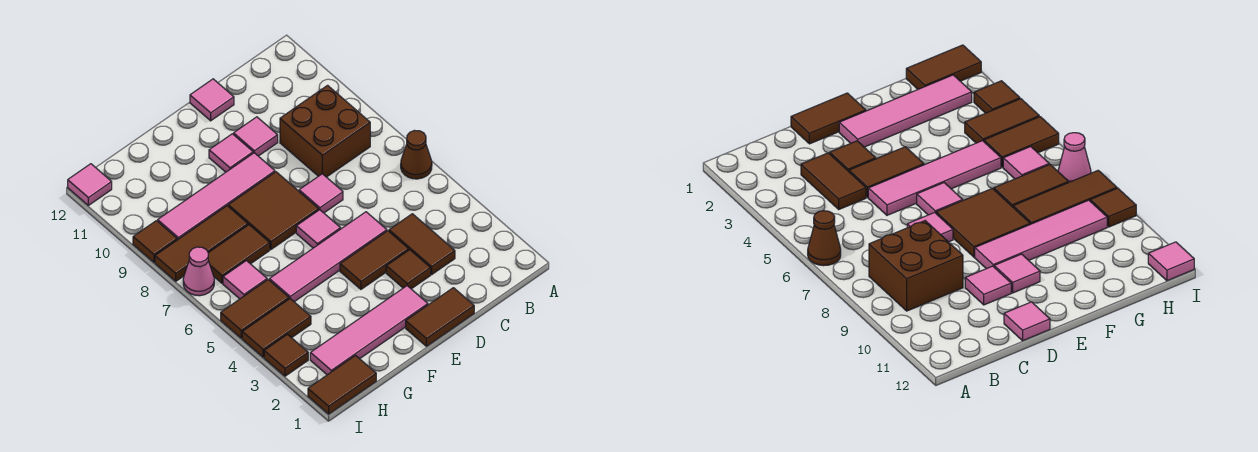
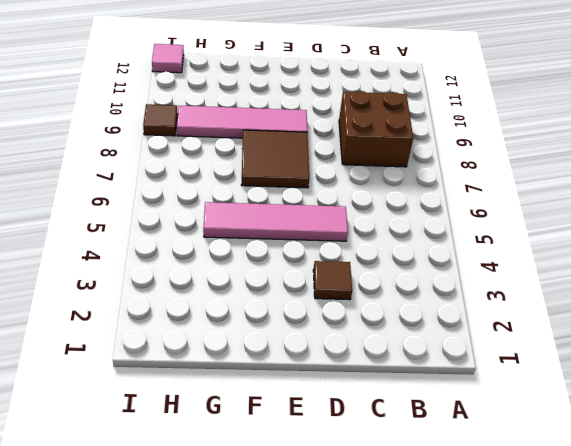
none -> brown 1x1 cone [401,131,432,179]
none -> brown 1x2 tile [389,214,455,274]
none -> brown 1x2 tile [406,288,474,346]

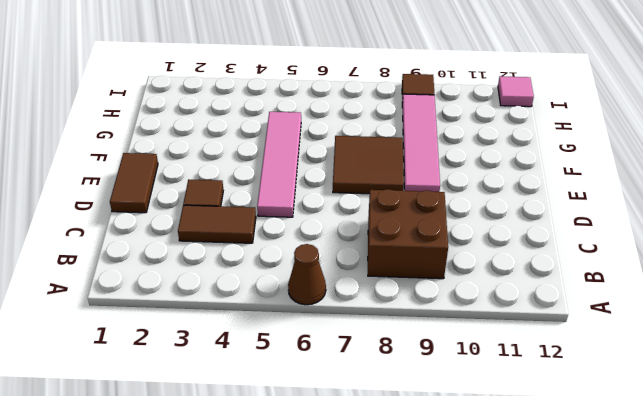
none -> brown 1x2 tile [340,231,409,289]
none -> pink 1x1 tile [299,174,343,213]
none -> pink 1x1 tile [234,117,278,156]

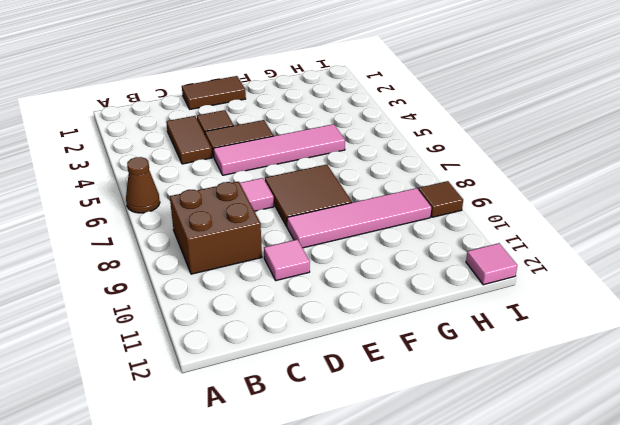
none -> pink 1x1 tile [190,79,234,121]
none -> pink 1x4 tile [310,286,428,375]
none -> pink 1x1 tile [296,210,341,248]

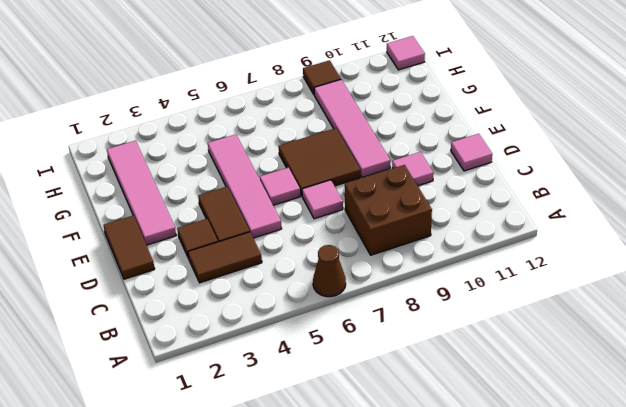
none -> pink 1x1 tile [209,134,253,172]
none -> brown 1x2 tile [208,225,270,283]
none -> brown 1x3 tile [155,206,248,281]

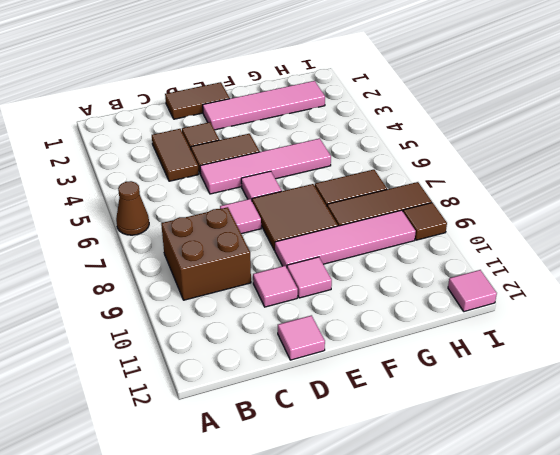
none -> brown 1x2 tile [308,355,376,414]
none -> brown 1x2 tile [242,299,311,357]
none -> brown 1x2 tile [221,280,289,338]

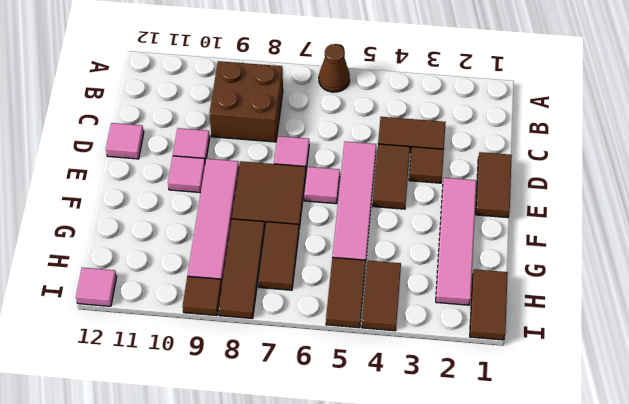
none -> pink 1x1 tile [223,261,267,299]
none -> brown 1x1 tile [264,335,308,376]
none -> pink 1x1 cone [183,247,214,296]

